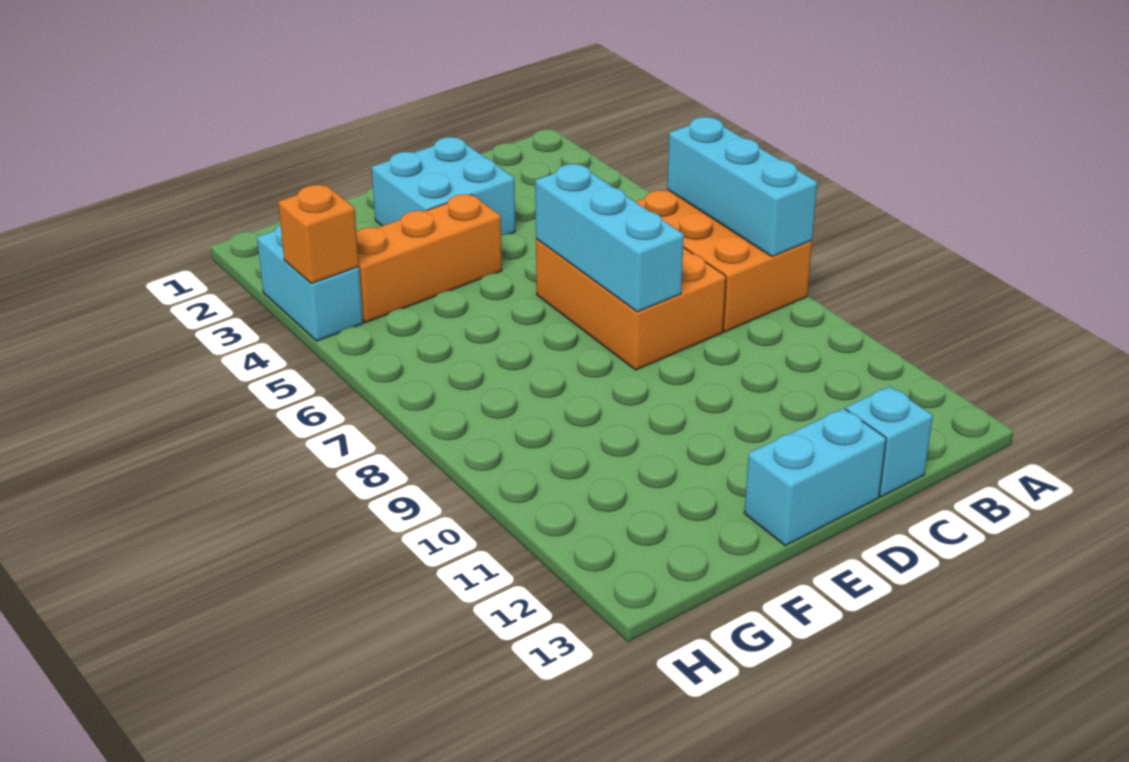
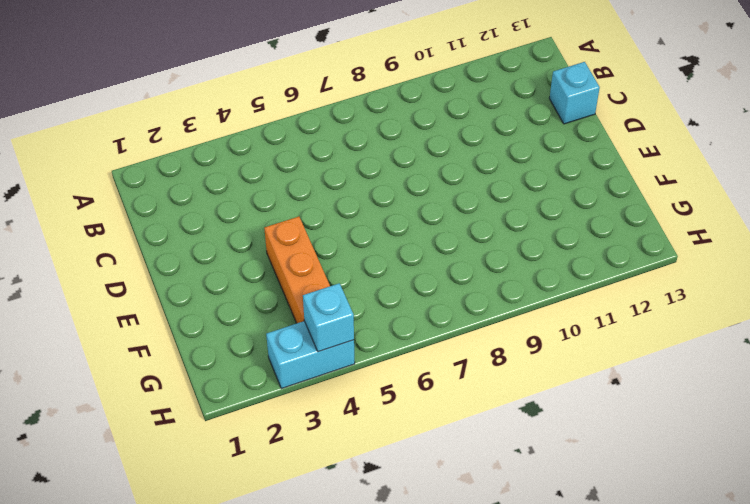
cyan 1x1 brick [303,283,354,352] -> orange 1x1 brick [278,185,359,284]
none -> orange 2x3 brick [636,190,812,332]
none -> orange 2x3 brick [536,239,726,370]

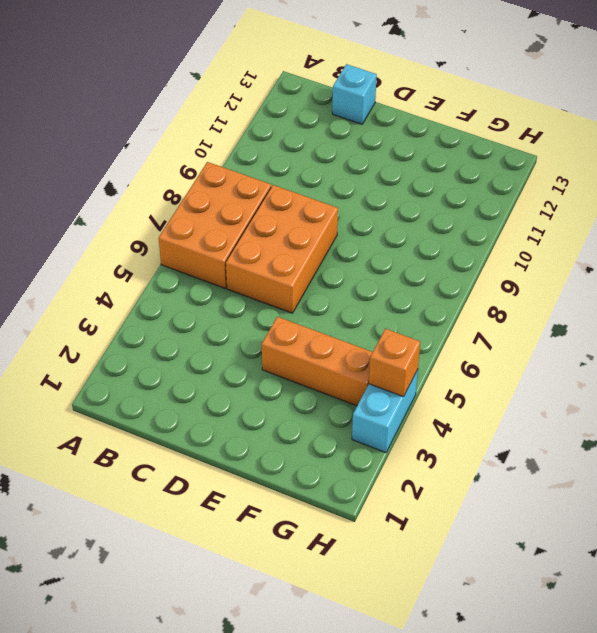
none -> cyan 2x2 brick [372,137,515,236]
none -> cyan 1x2 brick [744,408,886,546]

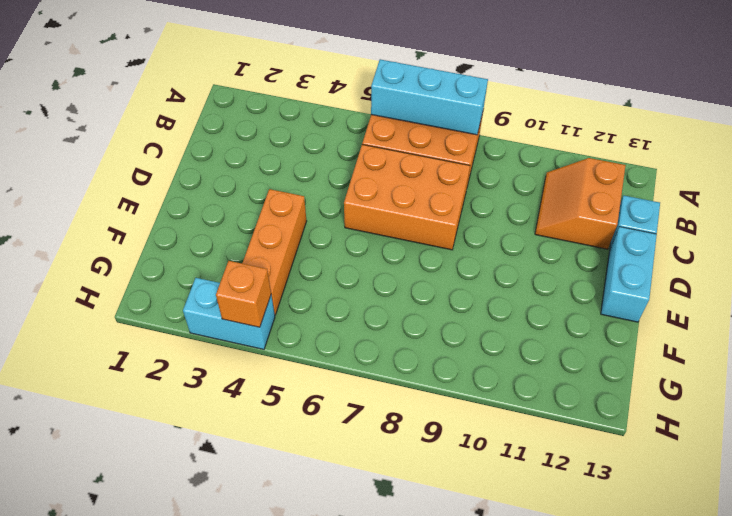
orange 2x2 slope [535,158,626,249] -> none
none -> cyan 2x2 brick [372,137,515,236]
none -> cyan 1x3 brick [535,164,684,312]

